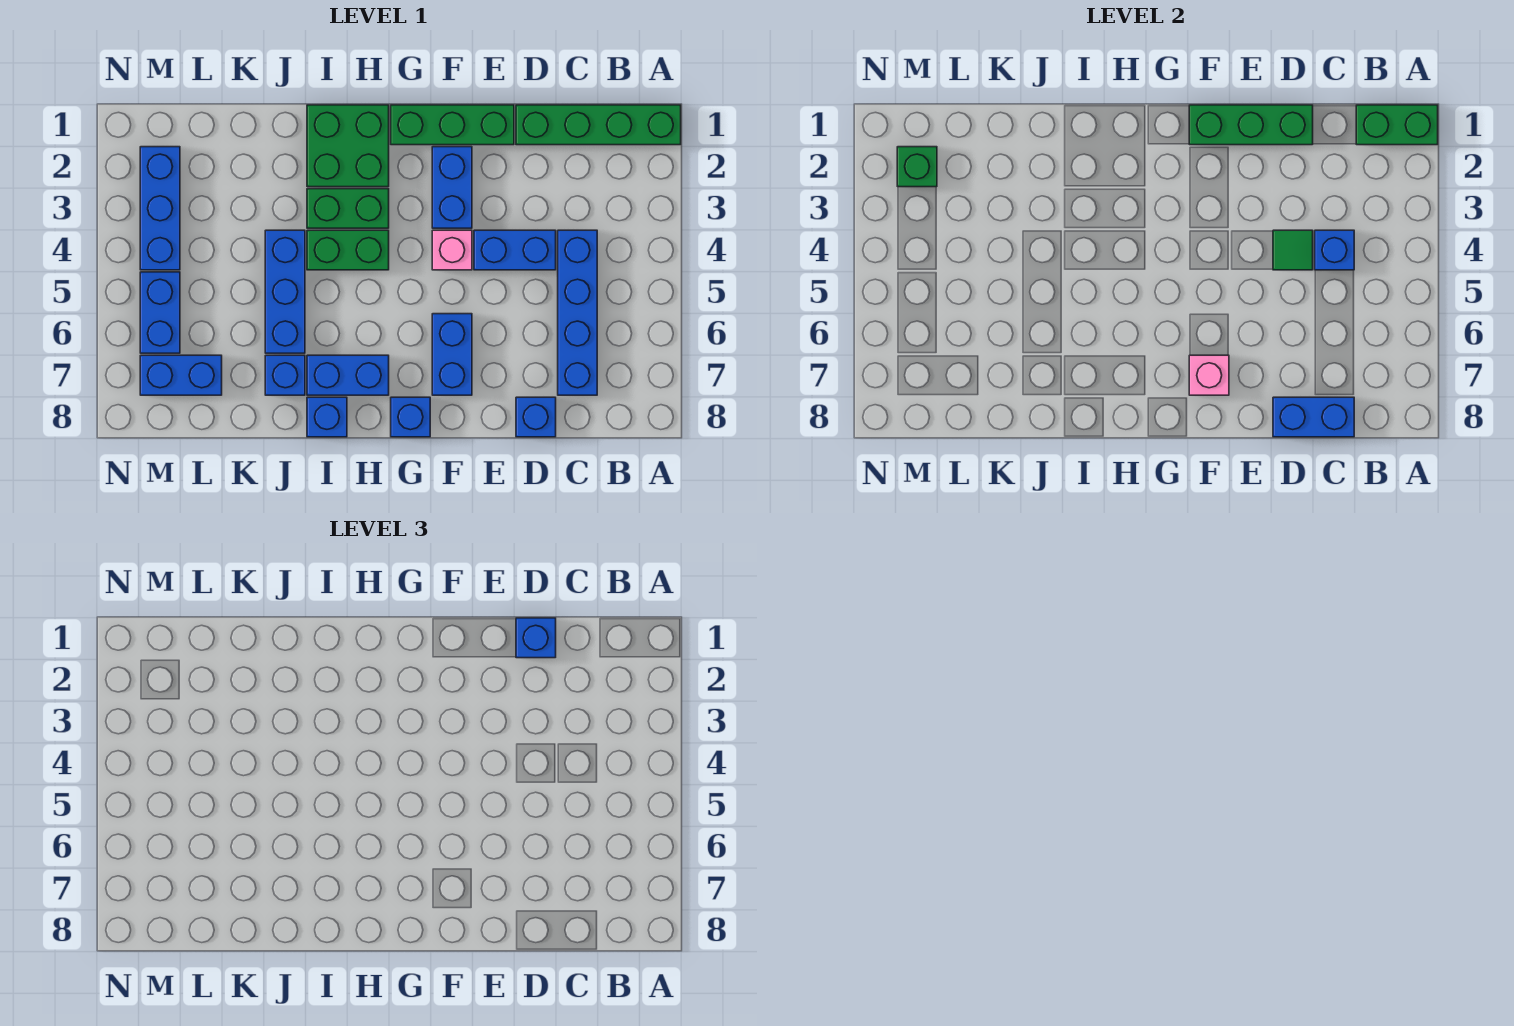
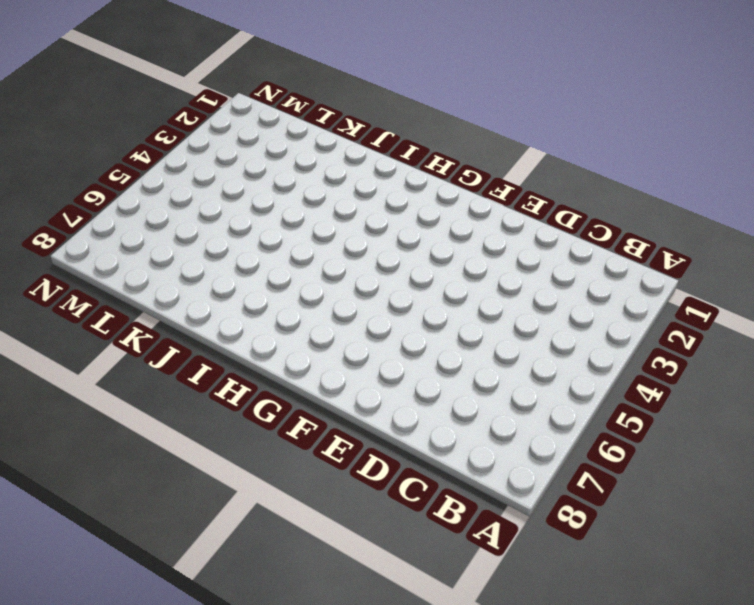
none -> green 1x4 brick [516,105,681,145]
none -> blue 1x4 brick [558,230,597,395]
none -> blue 1x2 brick [474,230,556,270]

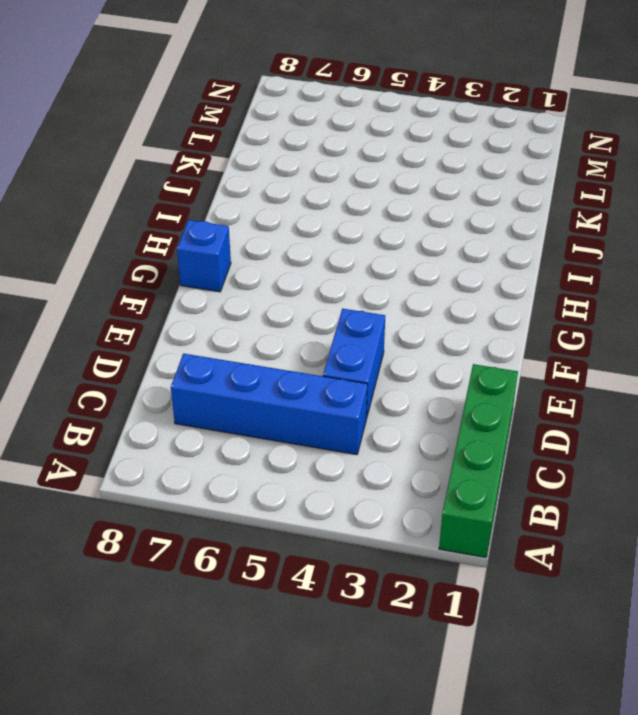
none -> blue 1x1 brick [516,397,556,437]
none -> green 1x3 brick [391,105,514,145]
none -> blue 1x2 brick [432,147,472,228]

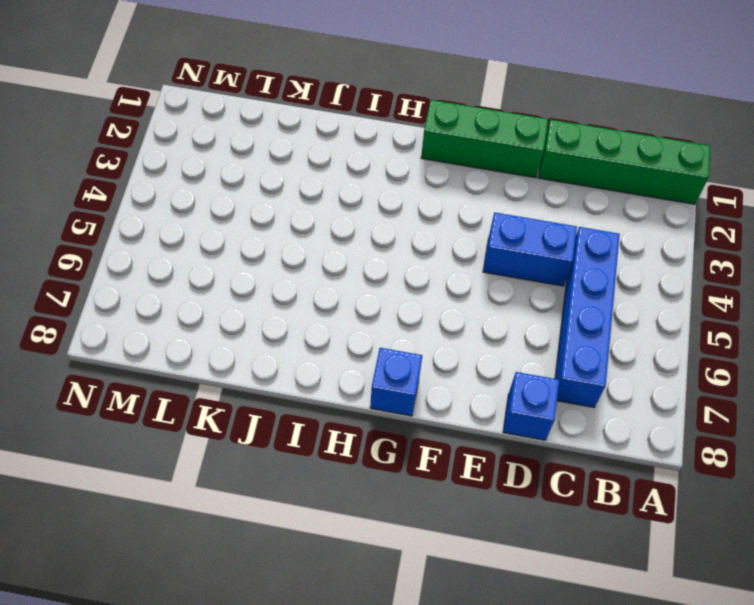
none -> blue 1x2 brick [432,147,472,228]
none -> pink 1x1 brick [432,230,472,270]
none -> blue 1x2 brick [432,314,472,395]

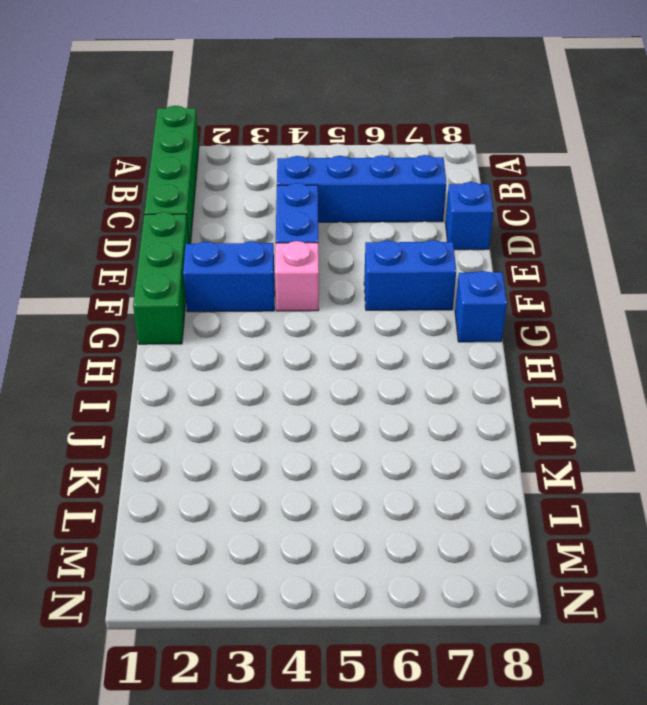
none -> green 2x2 brick [307,105,389,187]
none -> green 1x2 brick [307,189,389,228]
none -> green 1x2 brick [307,230,389,270]

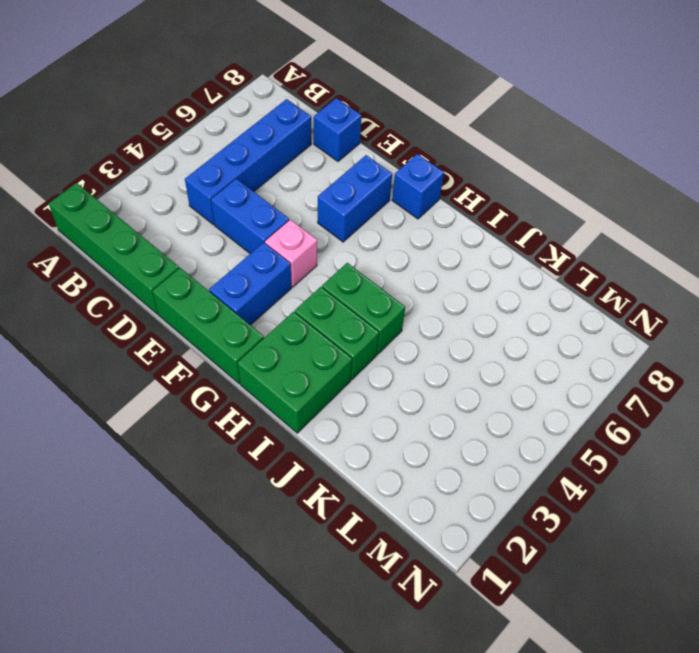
none -> blue 1x2 brick [307,355,389,395]
none -> blue 1x1 brick [307,397,347,437]
none -> blue 1x3 brick [265,230,305,353]

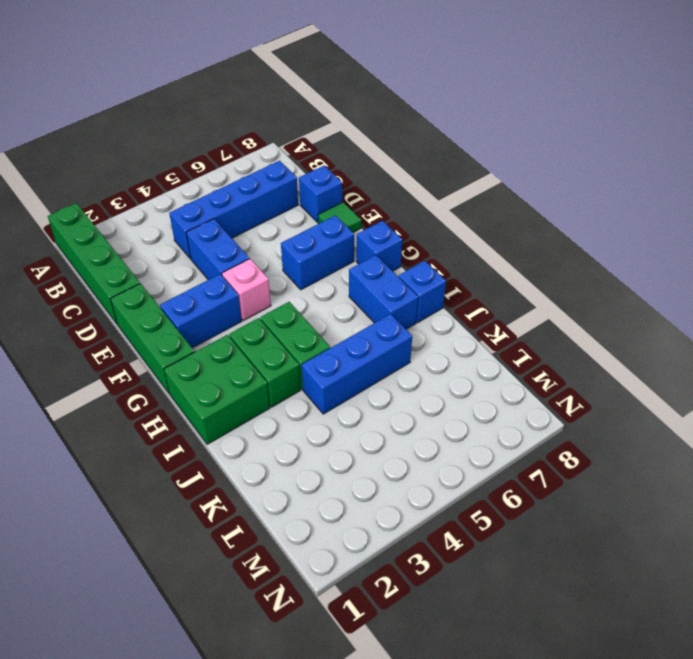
green 1x1 tile [318,202,361,232] -> green 1x1 tile moved to [1273,230,1313,270]
none -> blue 1x1 brick [265,355,305,395]
none -> blue 1x2 brick [140,355,222,395]
none -> blue 1x3 brick [140,147,180,270]

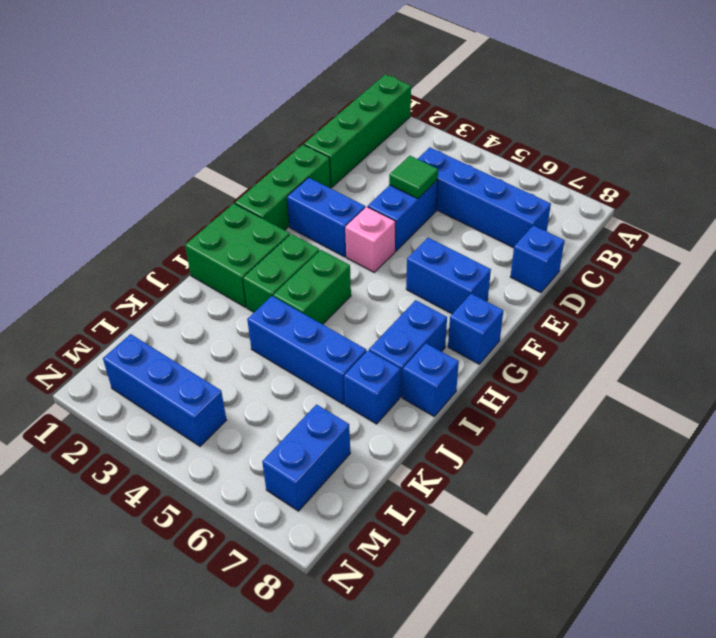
none -> blue 1x2 brick [140,272,180,353]
none -> green 1x2 brick [1356,105,1438,145]
none -> blue 1x1 brick [1315,230,1354,270]

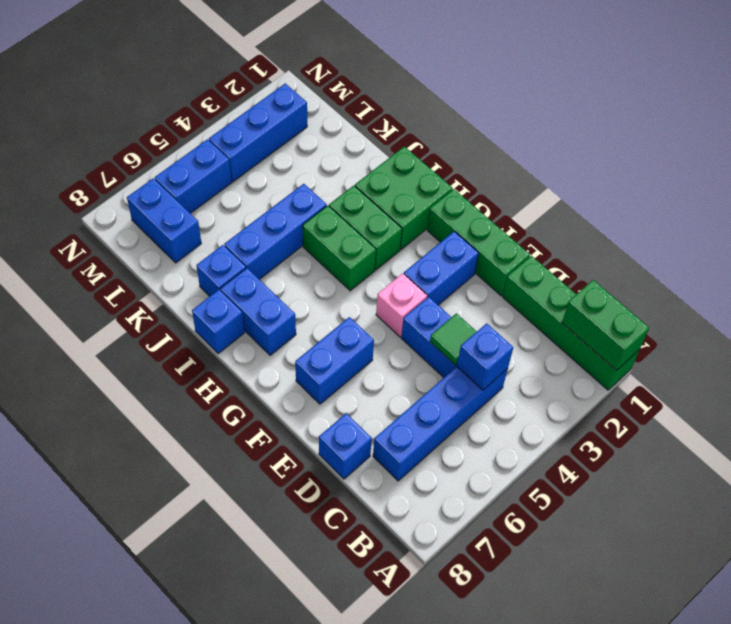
none -> blue 1x1 brick [391,397,430,437]
none -> blue 1x2 brick [1273,397,1354,437]
none -> green 1x3 brick [1189,105,1313,145]

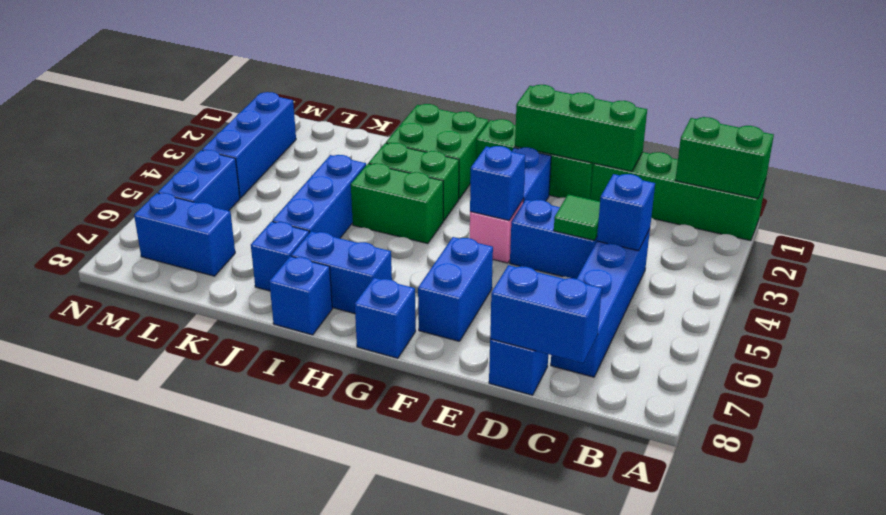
blue 1x1 brick [470,146,525,220] -> blue 1x1 brick moved to [516,618,556,658]
none -> pink 1x1 brick [1189,355,1229,395]
none -> green 1x1 brick [897,147,937,187]

